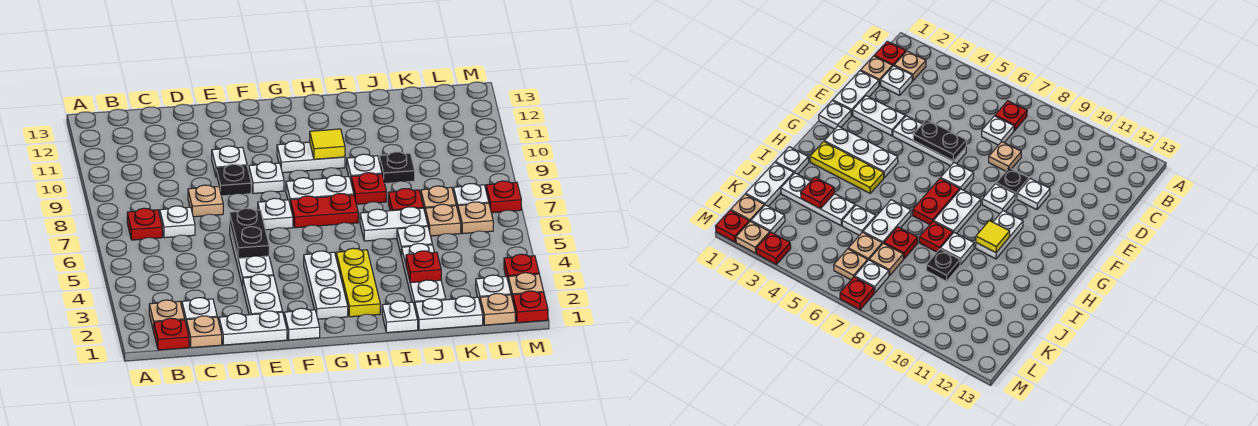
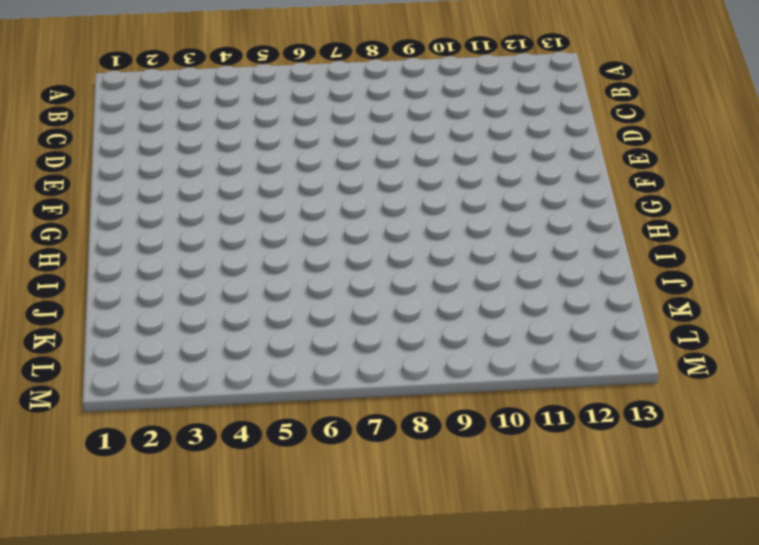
none -> red 1x1 plate [154,318,189,350]
none -> tan 1x1 plate [149,300,185,331]
none -> red 1x1 plate [127,208,162,240]
none -> tan 1x1 plate [186,316,222,348]

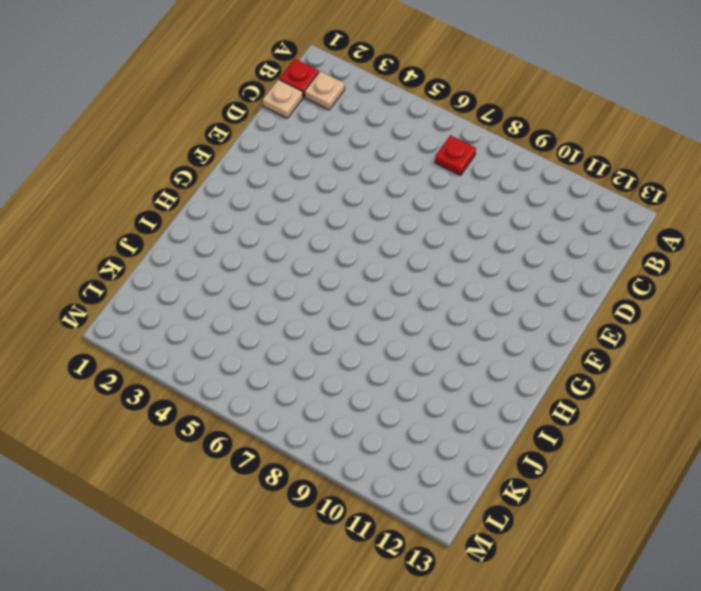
none -> white 1x1 plate [182,298,217,322]
none -> white 1x1 plate [160,206,195,238]
none -> white 1x2 plate [219,311,287,345]
none -> tan 1x1 plate [188,185,223,217]

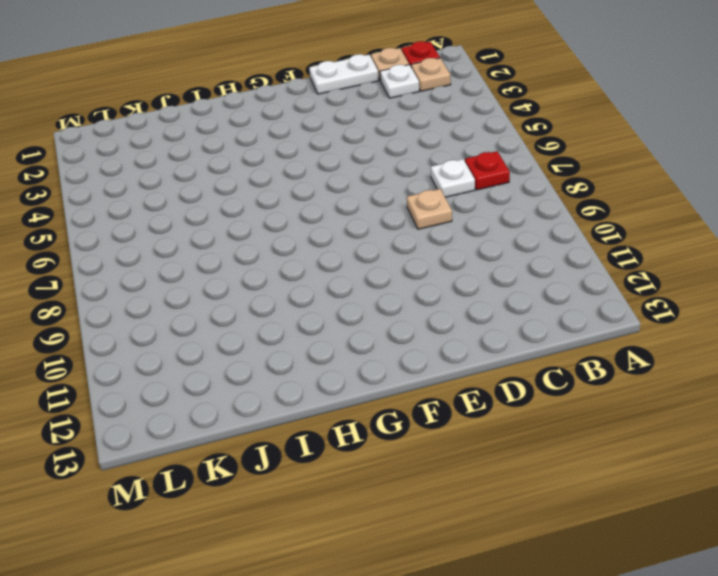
none -> white 1x2 plate [243,274,283,315]
none -> white 1x3 plate [230,227,274,287]
none -> black 1x1 plate [216,164,251,196]
none -> white 1x1 plate [212,146,247,176]

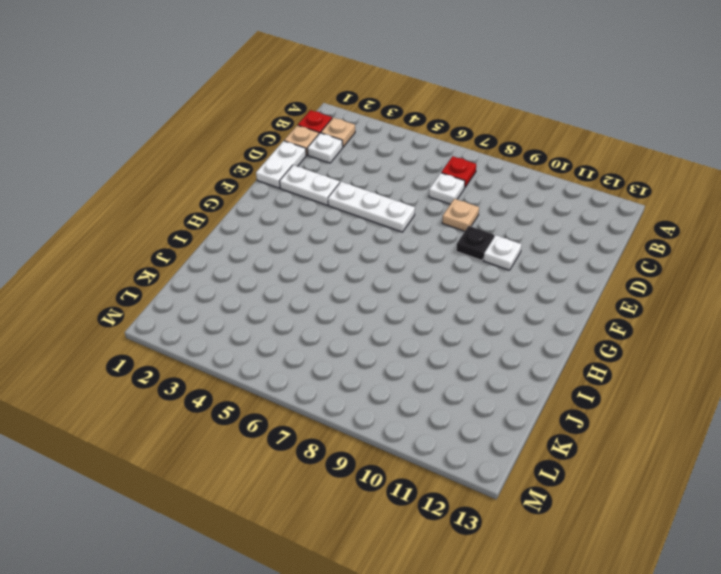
none -> white 1x1 plate [284,308,320,340]
none -> white 1x1 plate [258,198,293,230]
none -> white 1x1 plate [249,162,284,194]
none -> white 1x3 plate [304,251,348,319]

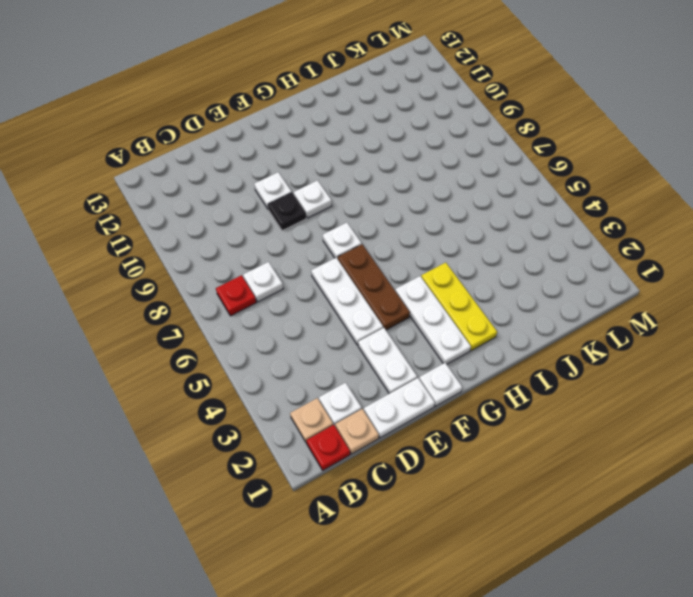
brown 1x3 plate [338,244,410,330] -> none
none -> tan 1x1 plate [188,185,223,217]
none -> red 1x2 plate [290,193,358,228]
none -> white 1x2 plate [286,175,354,203]
none -> white 1x2 plate [277,141,345,173]

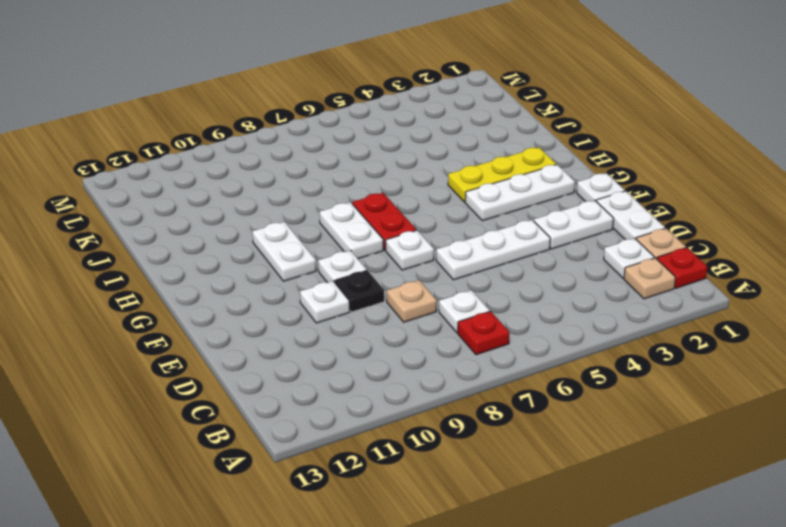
none -> white 1x1 plate [382,301,418,333]
none -> white 1x2 plate [360,207,428,241]
none -> red 1x1 plate [351,173,386,204]
none -> white 1x1 plate [347,154,382,180]

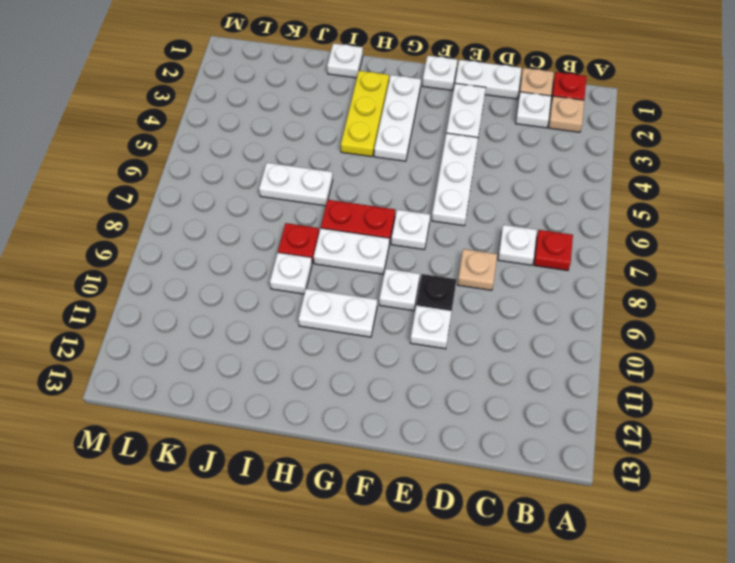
none -> white 1x2 plate [415,296,483,330]
none -> white 1x3 plate [402,244,446,307]
none -> white 1x1 plate [397,225,432,257]
none -> red 1x1 plate [388,189,424,211]

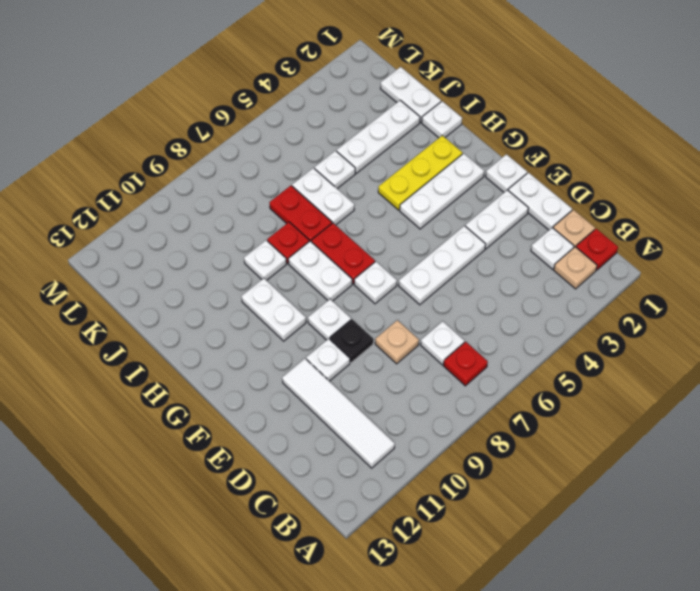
white 1x4 tile [282,359,395,468] -> none
red 1x2 plate [270,186,332,241] -> red 1x1 plate [388,189,424,211]
none -> black 1x1 plate [379,152,415,183]
none -> tan 1x1 plate [425,204,461,236]
none -> tan 1x1 plate [421,186,456,211]
none -> tan 1x1 plate [480,293,515,325]

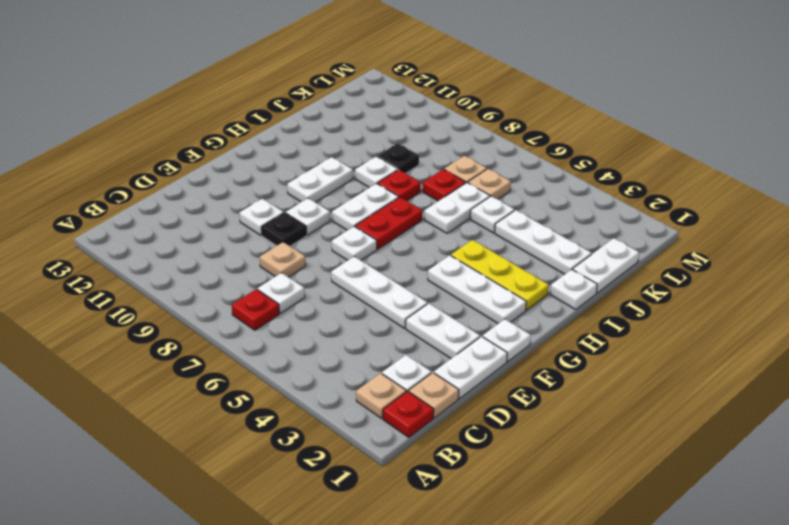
none -> tan 1x1 plate [480,293,515,325]
none -> white 1x1 plate [476,275,511,301]
none -> tan 1x1 plate [458,202,493,234]
none -> white 1x1 plate [454,184,489,210]

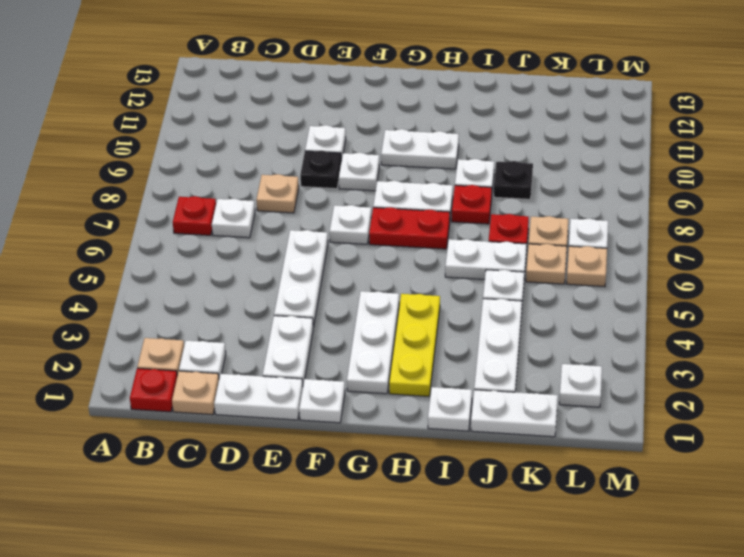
none -> tan 1x1 plate [480,293,515,325]
none -> red 1x1 plate [513,291,548,323]
none -> tan 1x1 plate [508,273,544,300]
none -> red 1x1 plate [504,254,539,280]

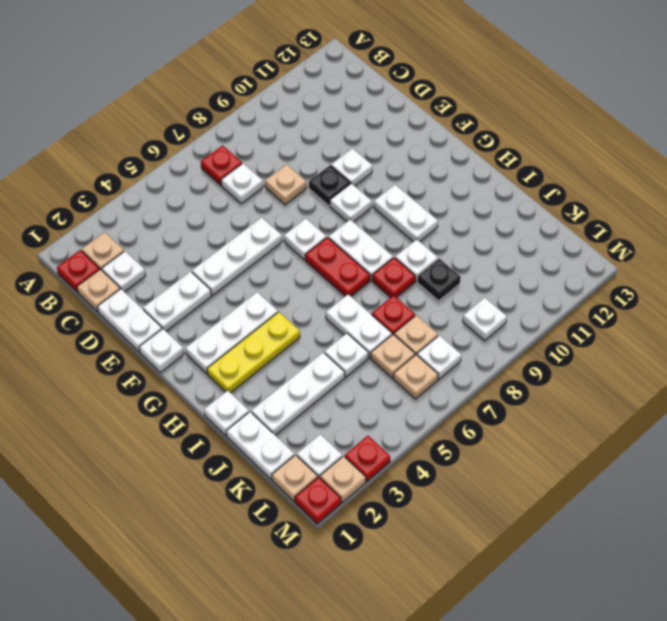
white 1x1 plate [463,298,507,341] -> none
none -> red 1x1 plate [486,181,521,213]
none -> black 1x2 plate [230,208,269,258]
none -> yellow 1x1 tile [310,129,345,159]
none -> red 1x1 plate [406,251,441,283]

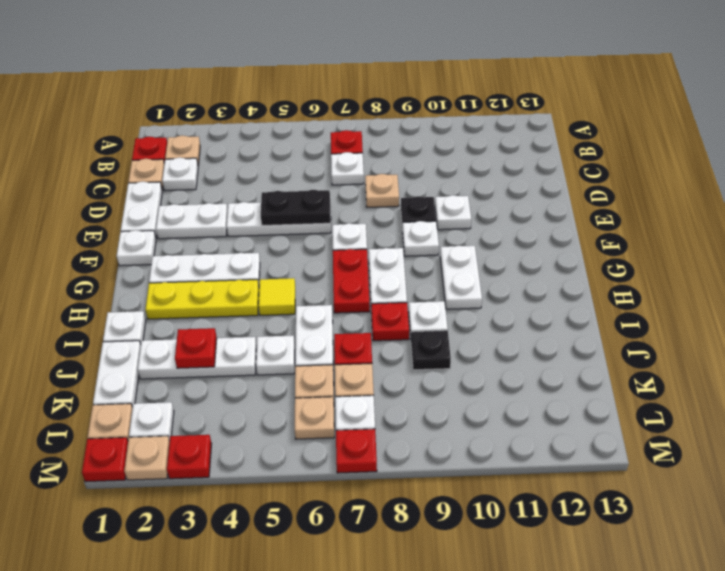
yellow 1x1 tile [258,278,295,315] -> yellow 1x1 tile moved to [310,129,345,159]

